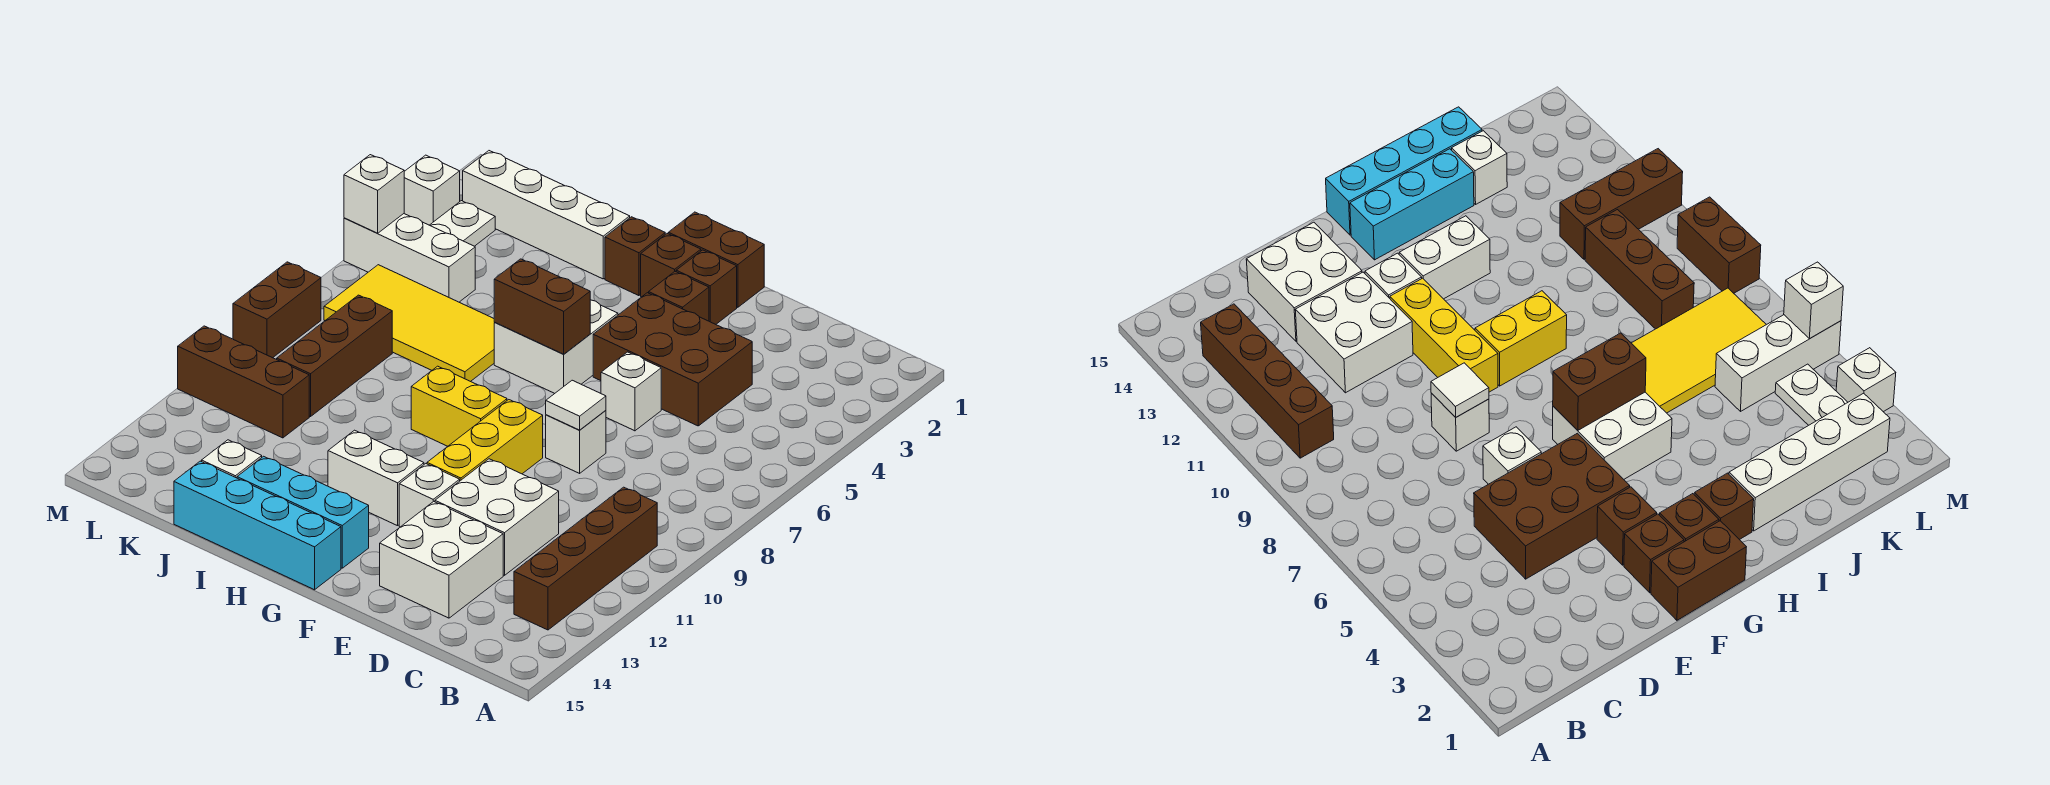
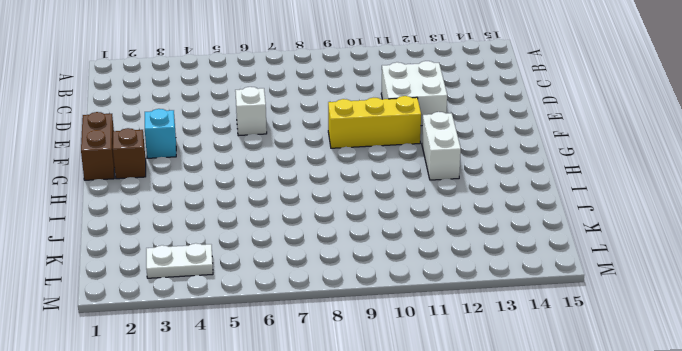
cyan 1x1 brick [145,109,176,158] -> brown 1x1 brick [649,272,709,321]
none -> brown 1x4 brick [514,487,657,630]
none -> brown 2x3 brick [593,293,752,426]
none -> white 2x2 brick [380,501,503,618]
none -> white 1x1 brick [546,410,606,473]

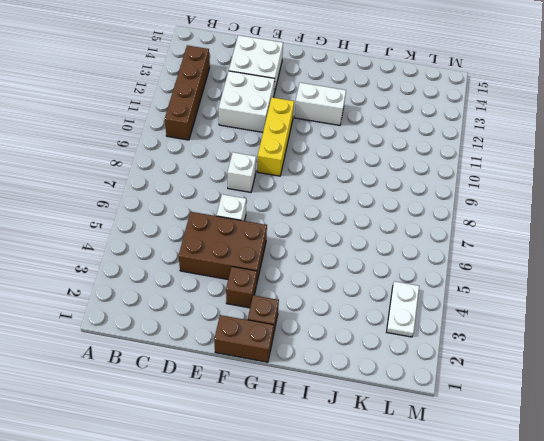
none -> brown 1x1 brick [676,250,737,324]
none -> white 1x1 brick [399,464,460,527]
none -> white 2x2 brick [494,300,618,394]
none -> yellow 1x2 brick [411,366,507,446]

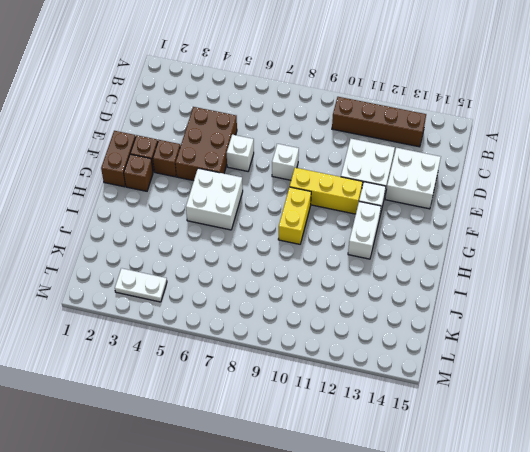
none -> cyan 1x3 brick [237,456,369,568]
none -> cyan 1x4 brick [174,461,341,590]
none -> brown 1x1 brick [605,217,665,296]
none -> white 1x4 brick [463,151,630,279]

